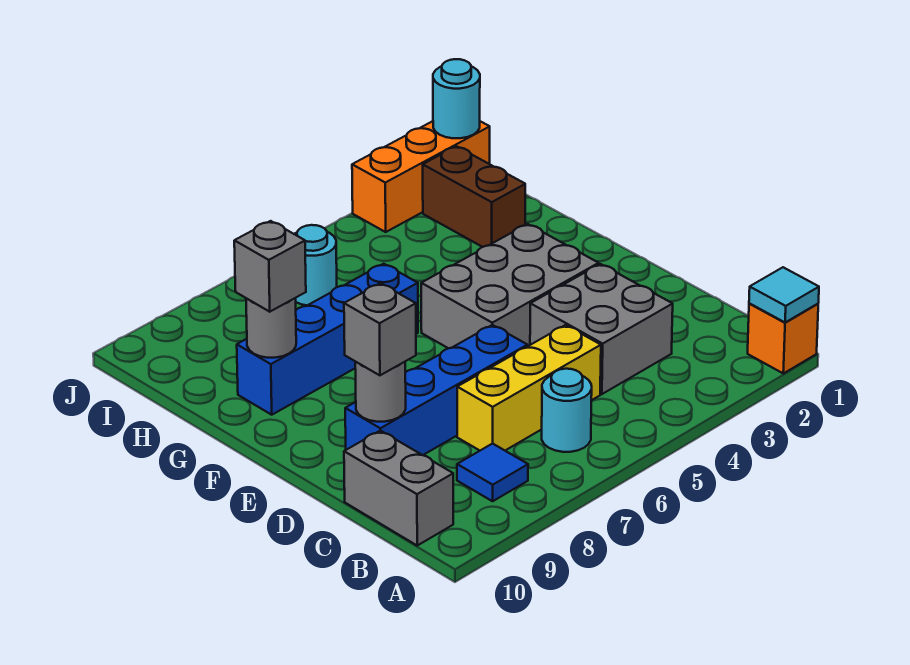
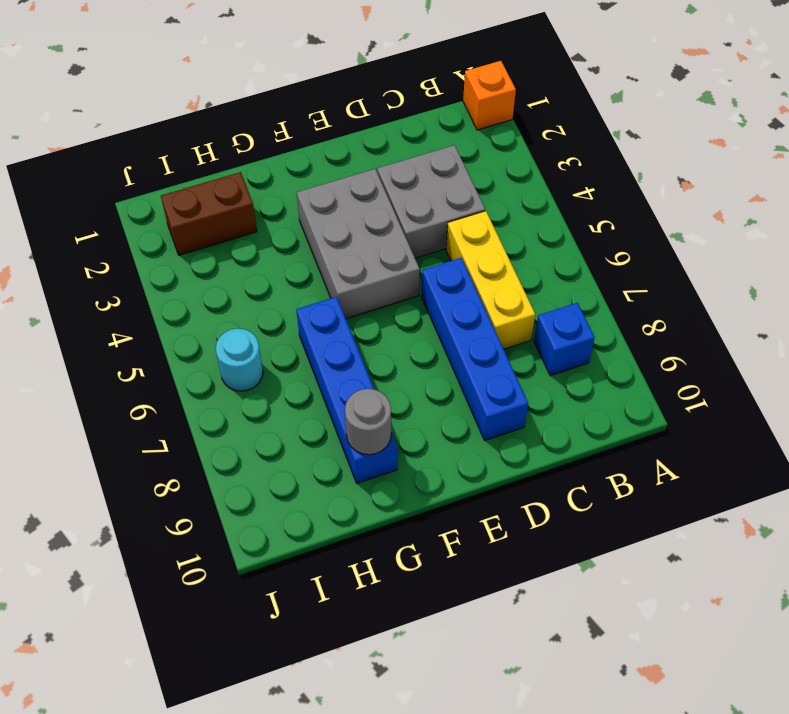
blue 1x1 brick [534,303,595,376] -> blue 1x1 tile [457,443,528,501]
none -> cyan 1x1 round brick [542,369,592,452]
none -> grey 1x2 brick [344,431,453,545]
none -> orange 1x3 brick [352,121,490,232]

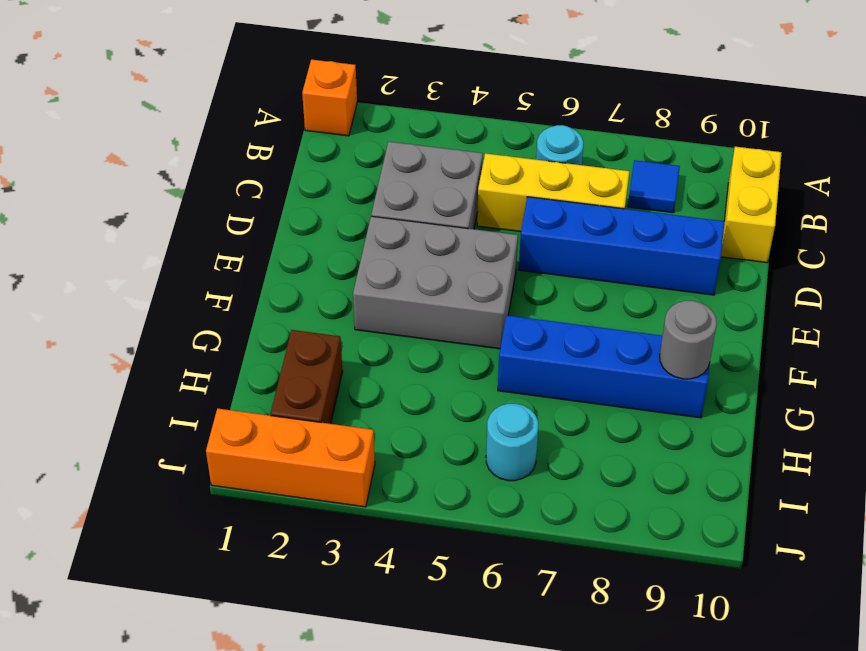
yellow 1x2 brick [721,147,782,263] -> grey 1x2 brick [344,431,453,545]
none -> cyan 1x1 tile [749,267,819,322]
none -> grey 1x1 round brick [355,362,406,422]
none -> cyan 1x1 round brick [433,59,480,138]

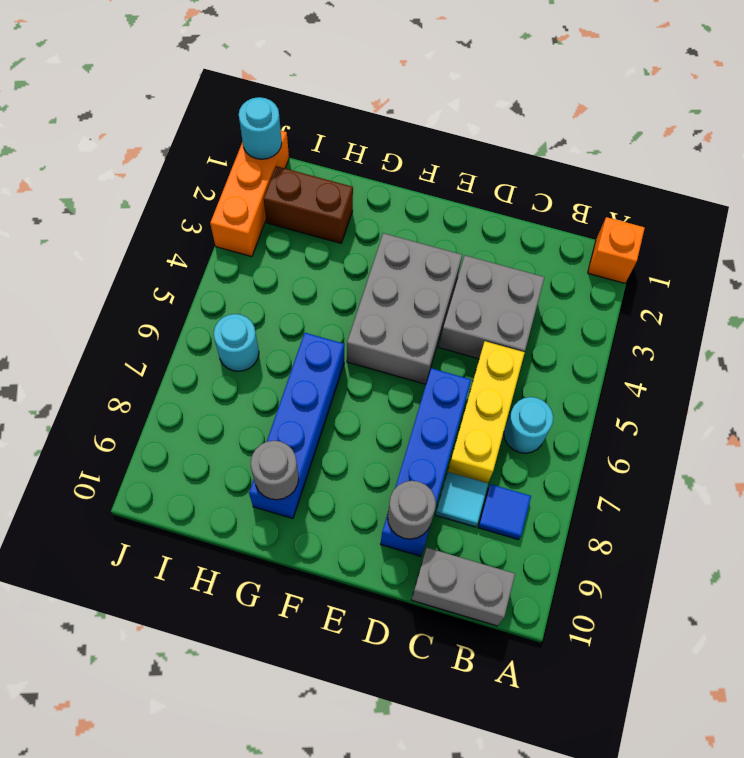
cyan 1x1 tile [435,472,488,527] -> cyan 1x1 tile moved to [749,267,819,322]
none -> grey 1x1 brick [344,283,416,375]
none -> grey 1x1 brick [234,221,306,312]

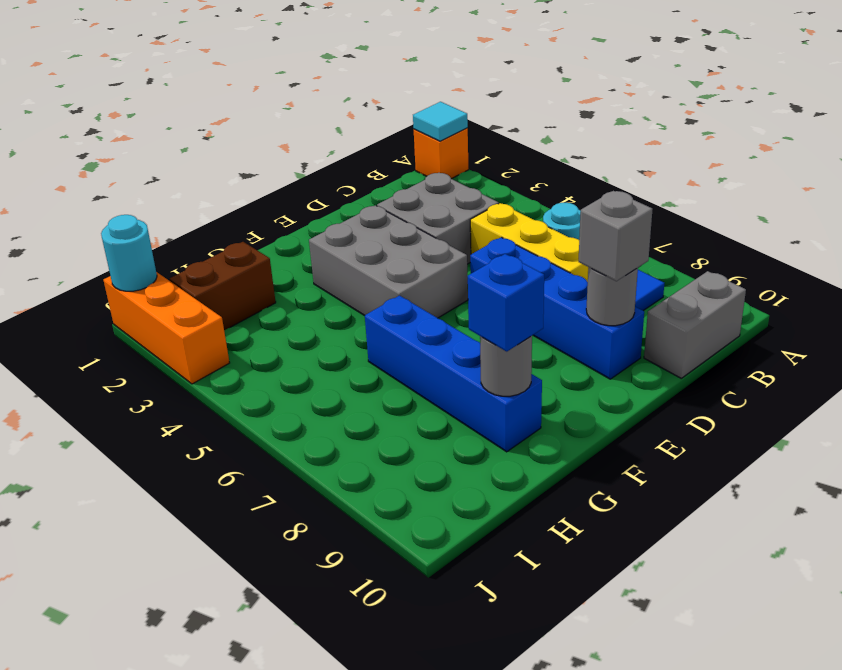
blue 1x1 brick [468,254,544,351] -> grey 1x1 brick [234,221,306,312]
none -> cyan 1x1 round brick [295,225,337,305]

